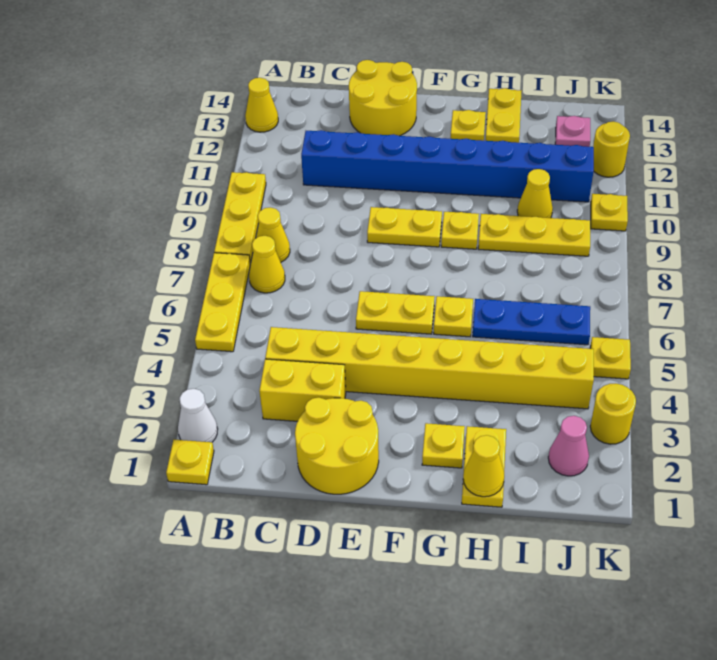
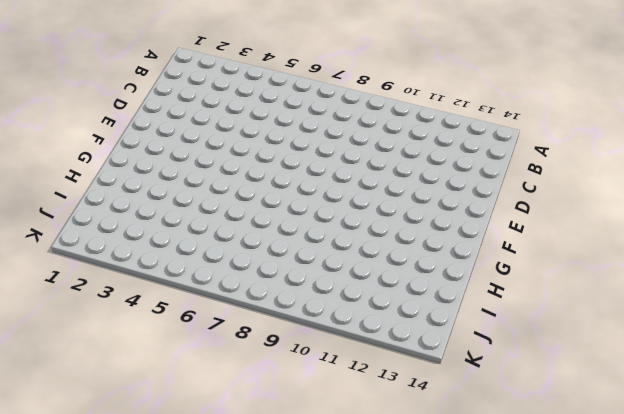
none -> yellow 1x1 plate [166,440,214,485]
none -> white 1x1 cone [178,389,218,442]
none -> yellow 1x3 plate [195,253,250,352]
none -> yellow 1x3 plate [214,172,266,263]

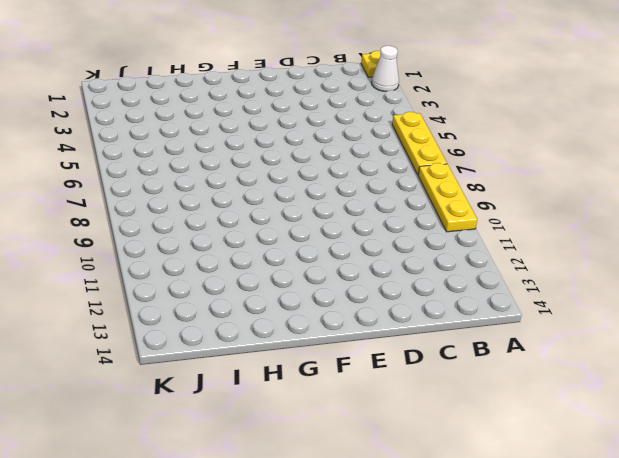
none -> yellow 1x1 cone [245,78,278,132]
none -> yellow 1x1 cone [249,236,285,293]
none -> yellow 1x1 cone [256,207,290,262]
none -> yellow 1x2 brick [259,359,346,421]

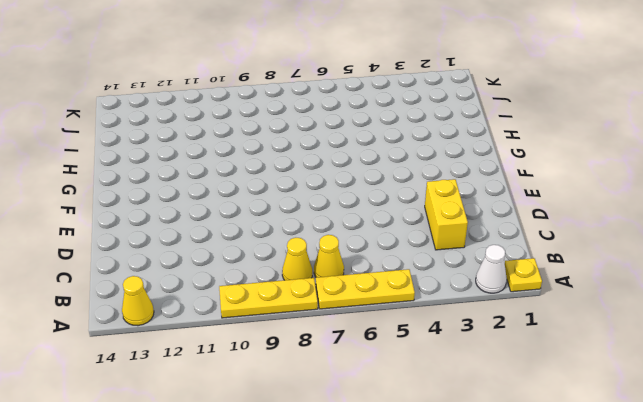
none -> yellow 1x8 brick [265,327,594,409]
none -> blue 1x8 brick [301,130,594,202]
none -> yellow 2x2 round brick [295,398,379,494]
none -> yellow 2x2 round brick [349,60,417,136]

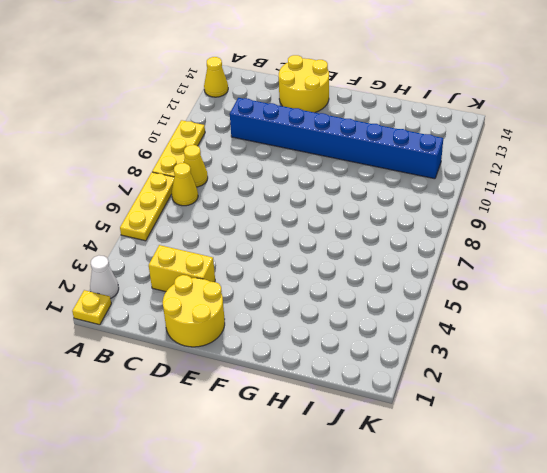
none -> yellow 1x8 brick [265,327,594,409]
none -> yellow 1x2 plate [356,291,435,334]
none -> yellow 1x2 plate [367,207,442,247]
none -> yellow 1x1 plate [422,423,465,468]

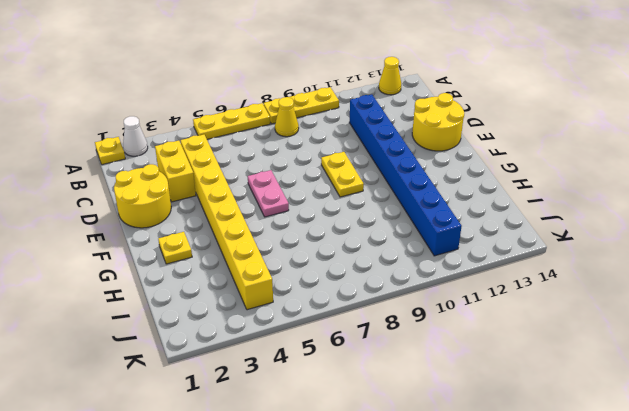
pink 1x2 plate [248,170,289,217] -> yellow 1x2 plate [356,291,435,334]
none -> yellow 1x1 cone [249,236,285,293]
none -> yellow 1x1 plate [434,296,473,337]
none -> yellow 1x1 plate [441,212,479,249]
none -> yellow 1x1 plate [450,110,486,141]

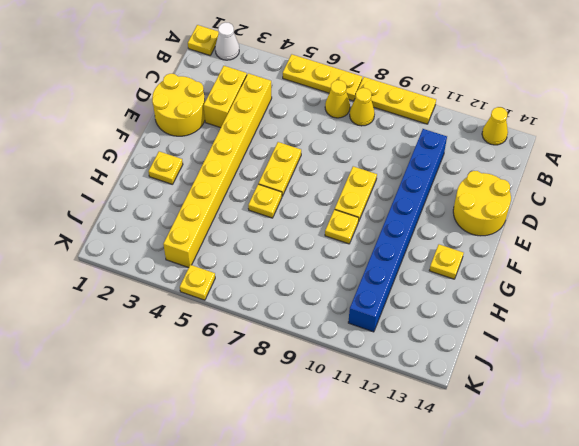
none -> yellow 1x2 plate [462,426,506,507]
none -> blue 1x3 plate [473,299,590,345]
none -> yellow 1x3 plate [478,214,590,256]
none -> yellow 1x2 plate [485,88,521,143]

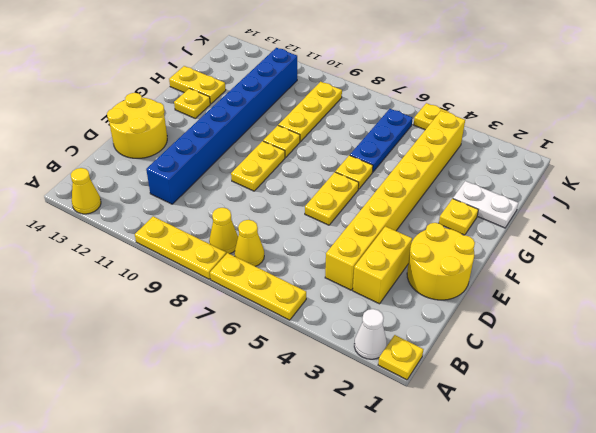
white 1x2 plate [453,181,518,228] -> yellow 1x2 plate [462,426,506,507]
none -> yellow 1x1 cone [517,169,553,218]
none -> pink 1x1 cone [548,416,589,476]
none -> pink 1x1 plate [555,116,590,147]
none -> yellow 1x1 round brick [590,383,636,444]

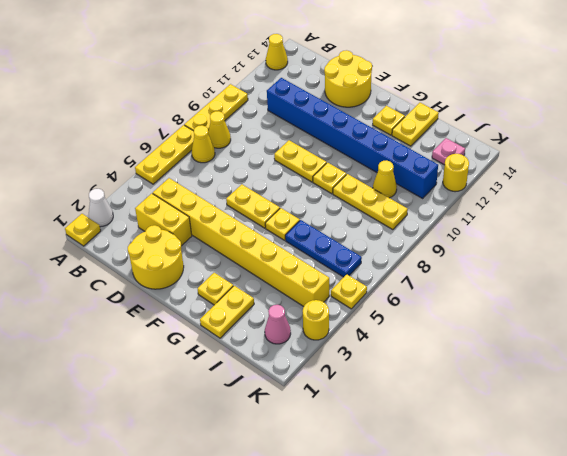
none -> yellow 1x1 plate [591,194,628,231]
none -> yellow 1x1 cone [463,435,504,497]

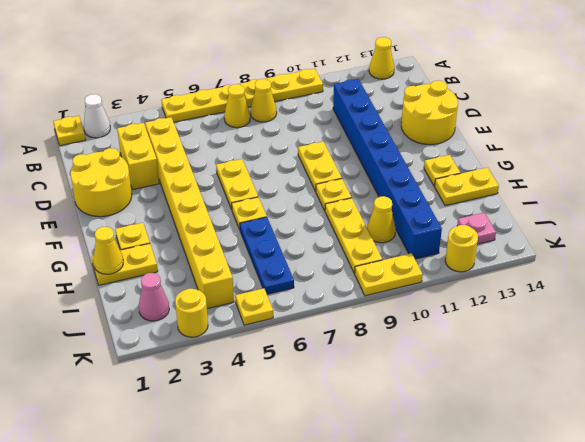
yellow 1x2 plate [354,253,423,296] -> yellow 1x1 plate [591,194,628,231]

